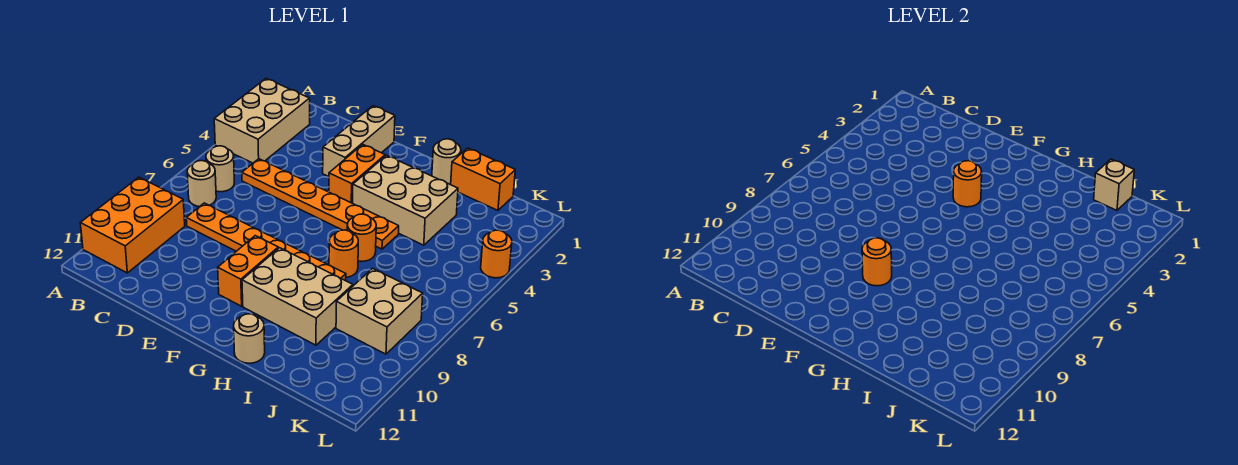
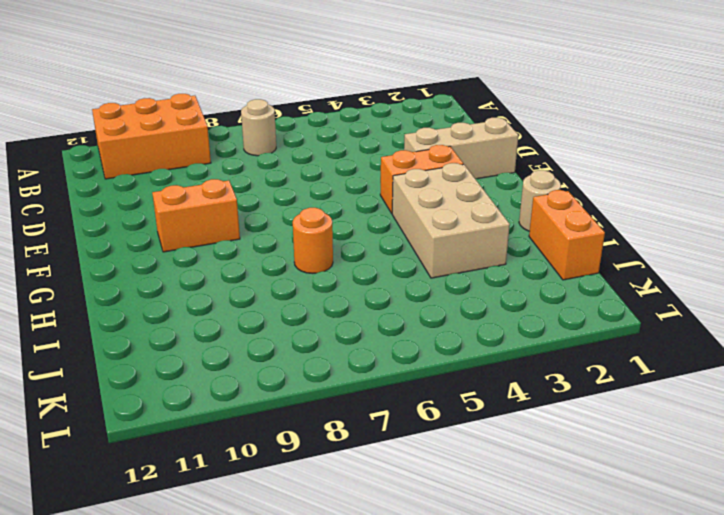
none -> tan 2x3 brick [214,78,310,163]
none -> tan 1x1 round brick [206,146,234,192]
none -> orange 1x6 plate [242,159,399,249]

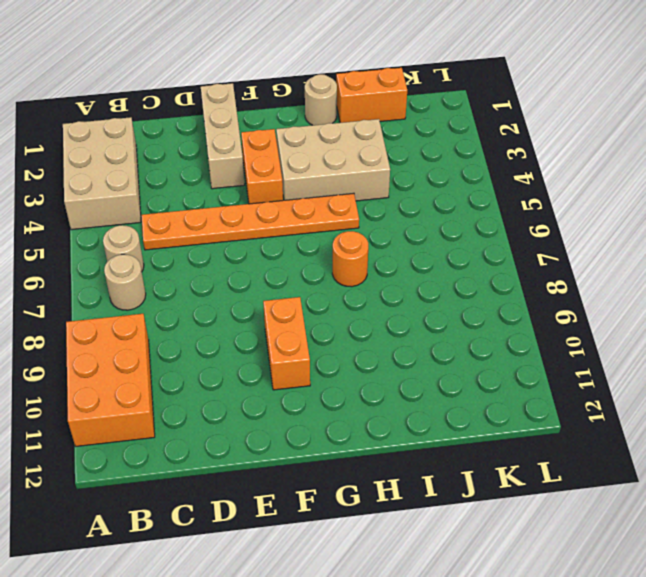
none -> orange 1x6 plate [186,203,346,281]
none -> tan 2x3 brick [242,248,353,345]
none -> orange 1x1 round brick [347,214,376,262]

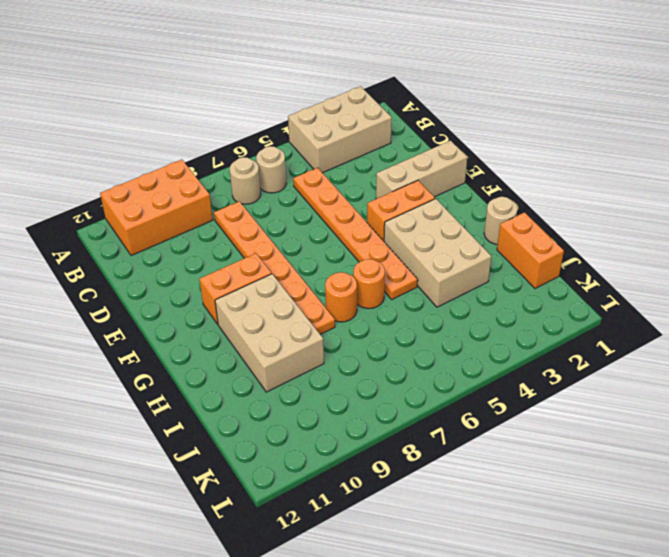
none -> tan 1x1 round brick [234,314,265,363]
none -> tan 2x2 brick [336,268,423,354]
none -> orange 1x1 round brick [481,230,512,278]

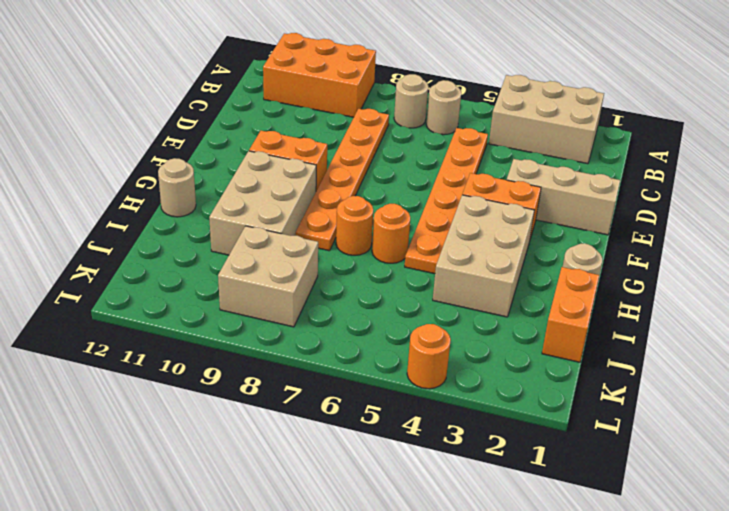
none -> orange 1x1 round brick [953,161,982,207]
none -> orange 1x1 round brick [862,238,892,286]
none -> tan 1x1 brick [1094,159,1134,210]

